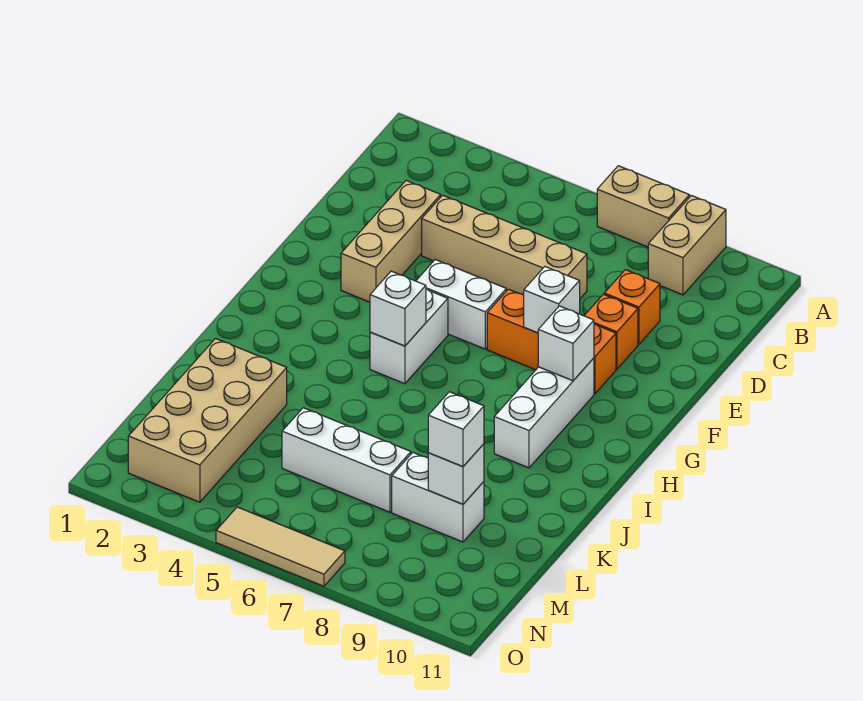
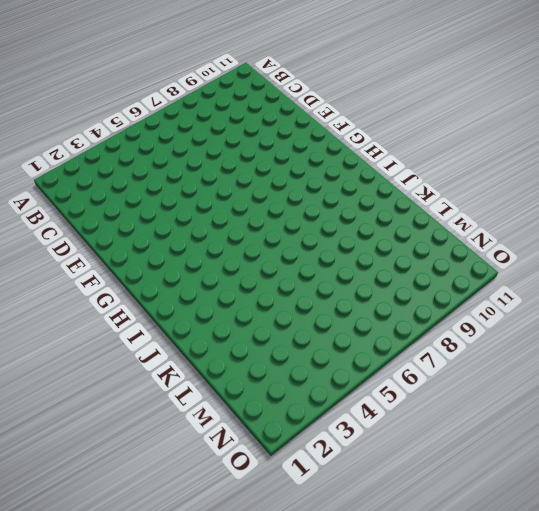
none -> tan 1x2 brick [597,166,690,247]
none -> tan 1x2 brick [648,195,726,295]
none -> tan 1x3 brick [341,180,441,302]

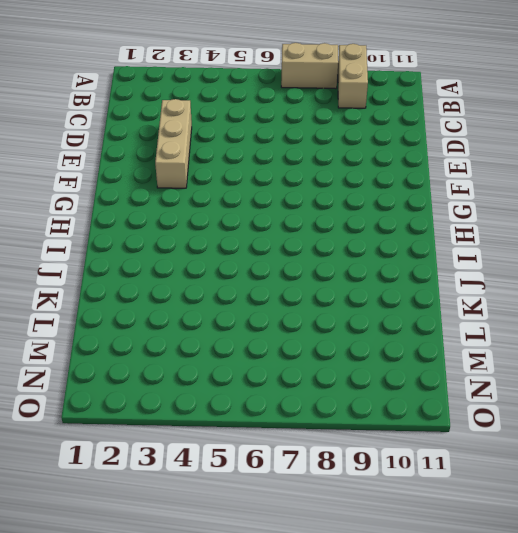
none -> tan 1x4 brick [422,195,587,299]
none -> orange 1x1 brick [604,270,660,344]
none -> orange 1x1 brick [584,294,638,369]

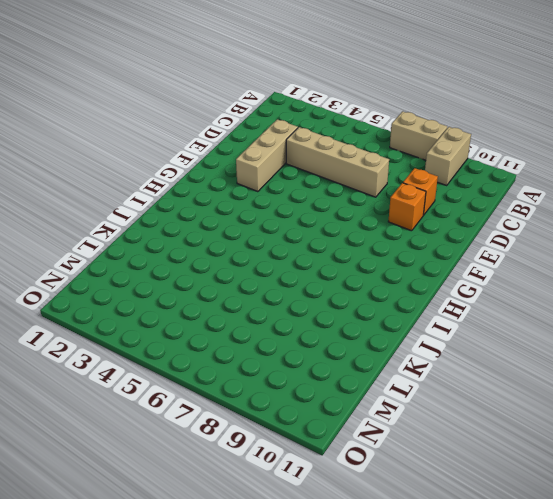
none -> white 1x2 brick [416,260,506,349]
none -> orange 1x3 brick [487,289,616,394]
none -> white 1x2 brick [370,289,448,384]

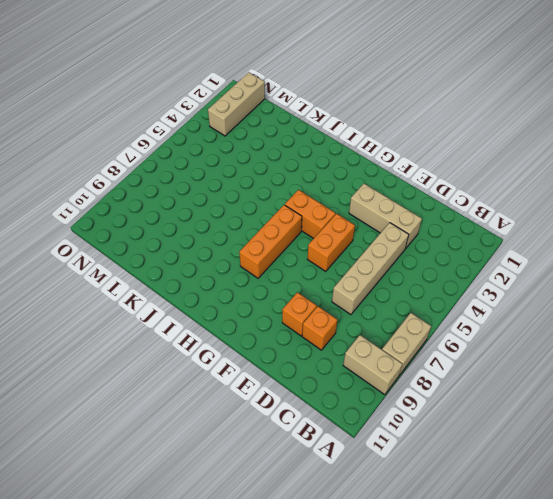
orange 1x2 brick [307,214,355,271] -> white 1x2 brick [416,260,506,349]
orange 1x2 brick [285,190,335,239] -> white 1x2 brick [370,289,448,384]
orange 1x3 brick [239,205,302,278] -> orange 1x3 brick moved to [487,289,616,394]
tan 1x3 brick [208,72,265,136] -> tan 2x4 brick [128,339,287,502]
none -> white 1x3 brick [494,358,594,468]
none -> white 1x3 brick [282,408,411,512]
none -> white 1x2 brick [392,453,484,542]

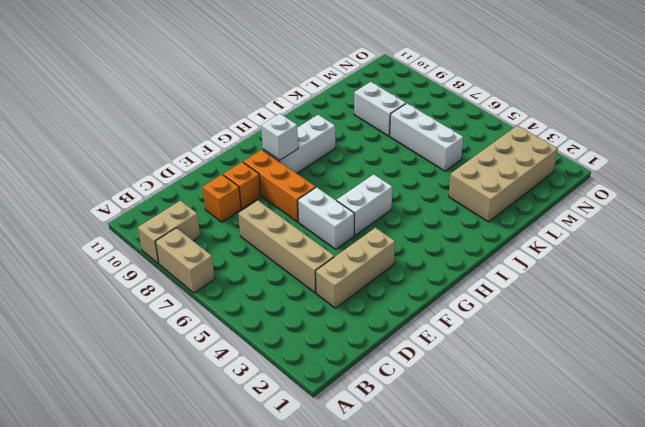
none -> tan 1x3 tile [216,507,345,586]
none -> white 1x1 brick [524,267,580,333]
none -> white 1x1 brick [370,271,426,346]

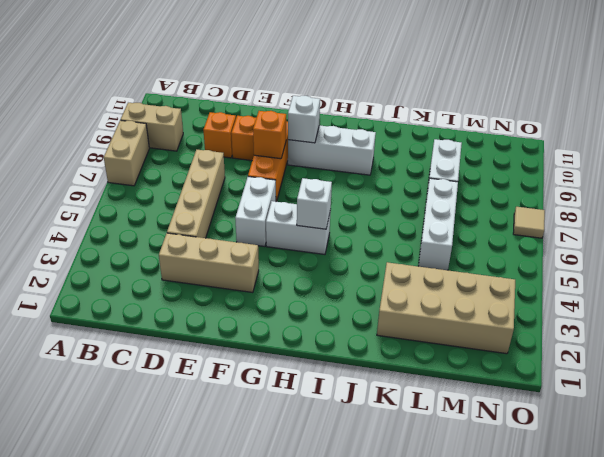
orange 1x1 brick [253,111,286,159] -> white 1x1 brick [524,267,580,333]
tan 1x1 tile [513,207,545,238] -> tan 1x3 tile [216,507,345,586]
none -> white 1x1 brick [428,444,484,504]
none -> white 1x1 brick [428,392,484,466]

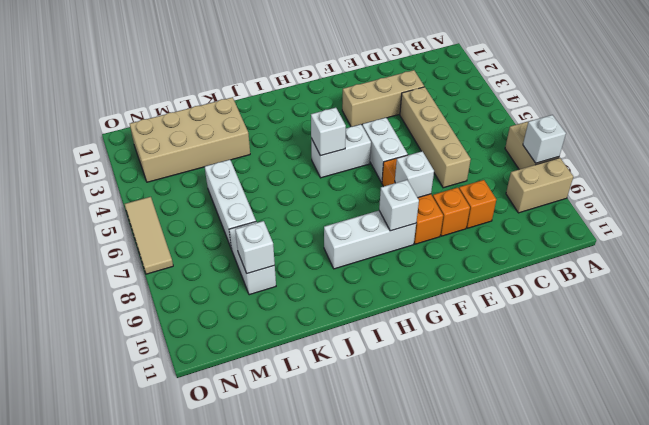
white 1x1 brick [523,115,566,163] -> white 1x1 brick moved to [428,392,484,466]

